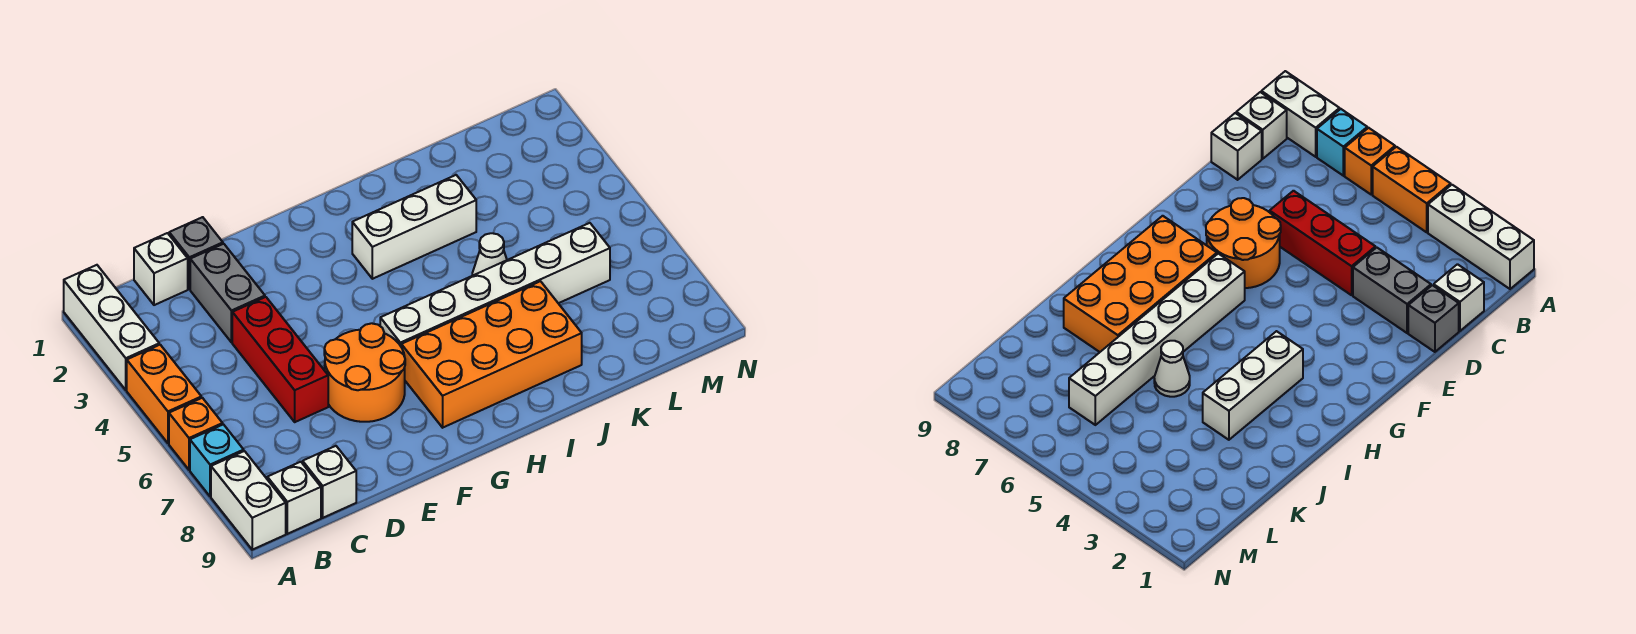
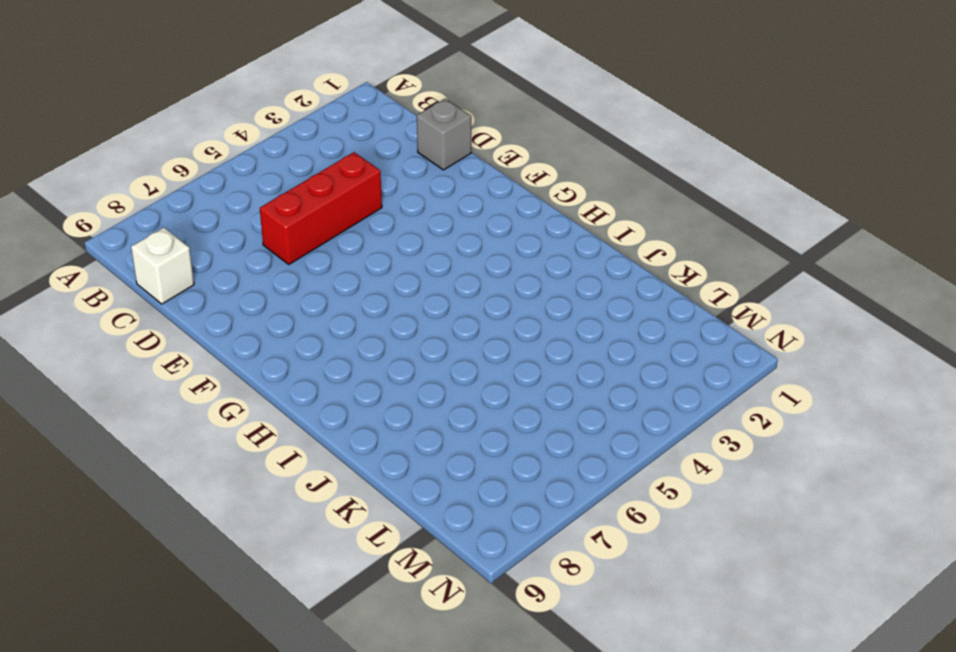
none -> white 1x3 brick [64,265,159,390]
none -> orange 1x2 brick [127,345,201,443]
none -> orange 1x1 brick [169,398,223,470]

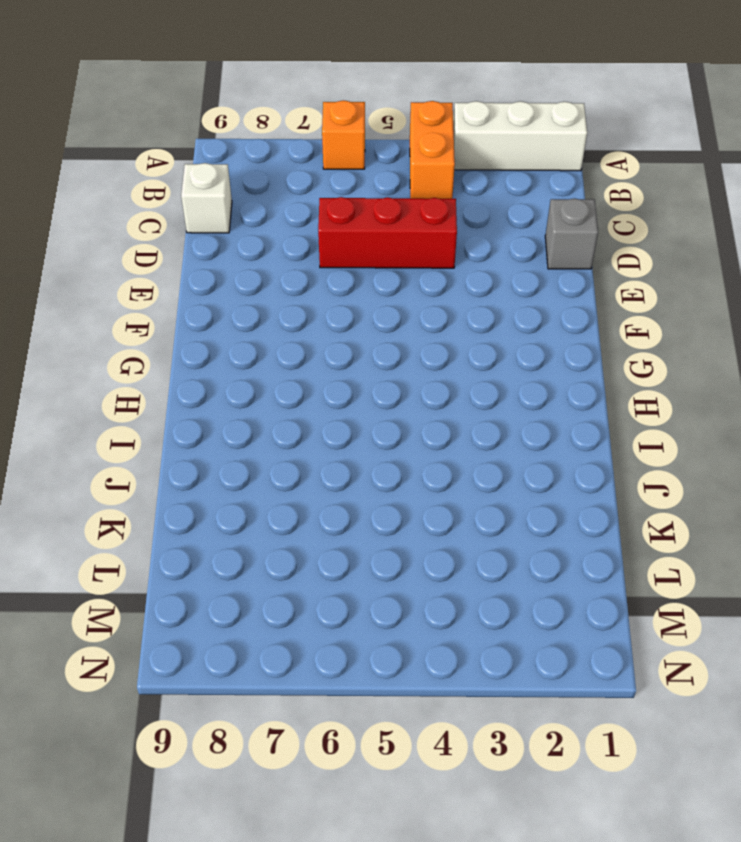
orange 1x2 brick [410,101,455,199] -> orange 1x2 brick turned to [127,345,201,443]
none -> cyan 1x1 brick [190,424,244,497]
none -> white 1x2 brick [211,451,286,550]
none -> white 1x1 brick [267,462,321,534]

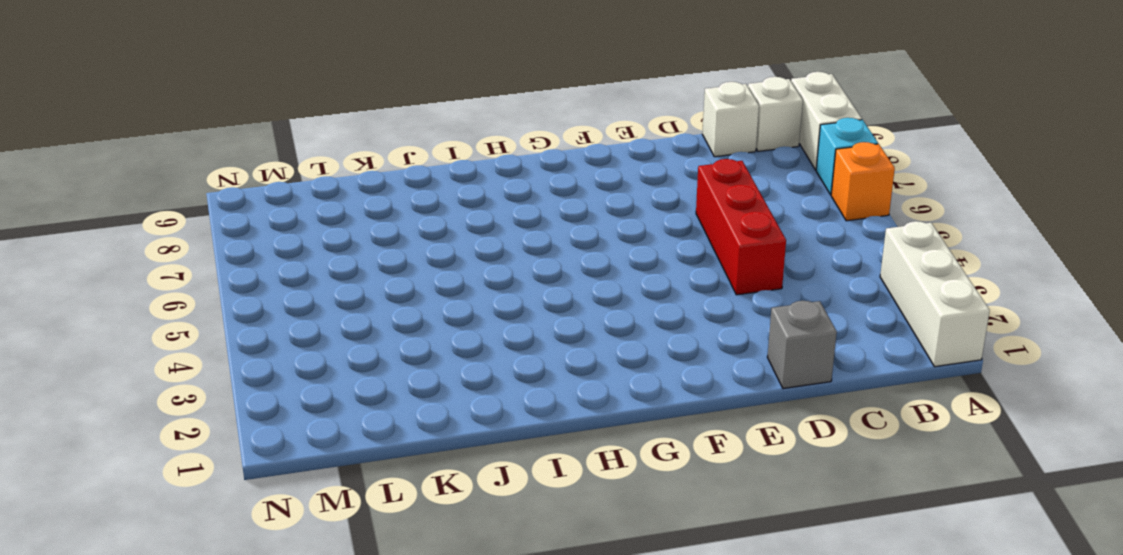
none -> orange 1x2 brick [127,345,201,443]
none -> white 1x1 brick [134,233,188,305]
none -> grey 1x2 brick [190,244,265,342]

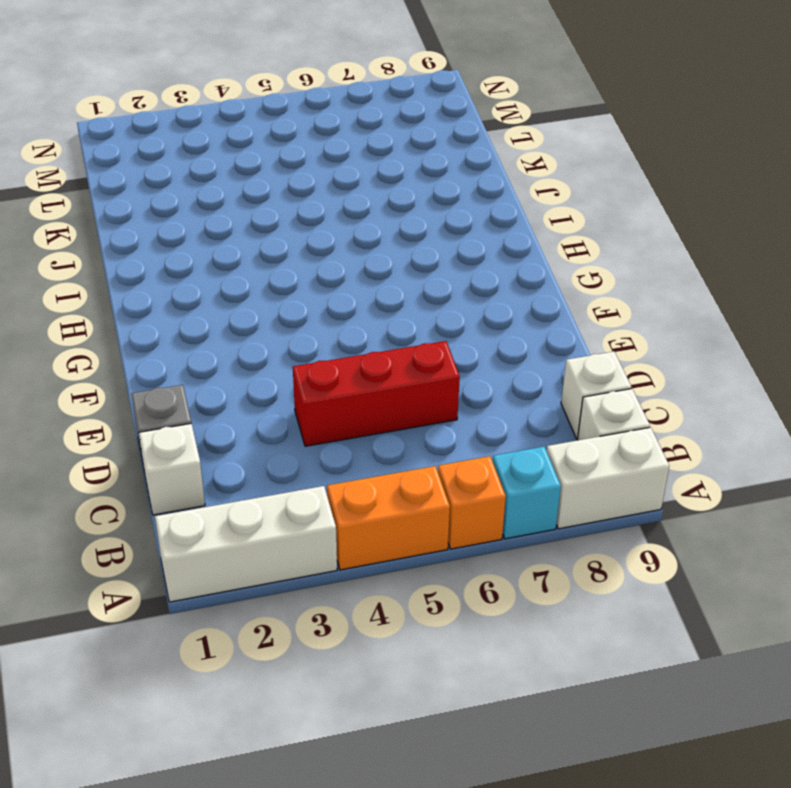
none -> grey 1x2 brick [190,244,265,342]
none -> orange 2x2 round brick [324,323,405,422]
none -> white 1x6 brick [380,223,610,346]

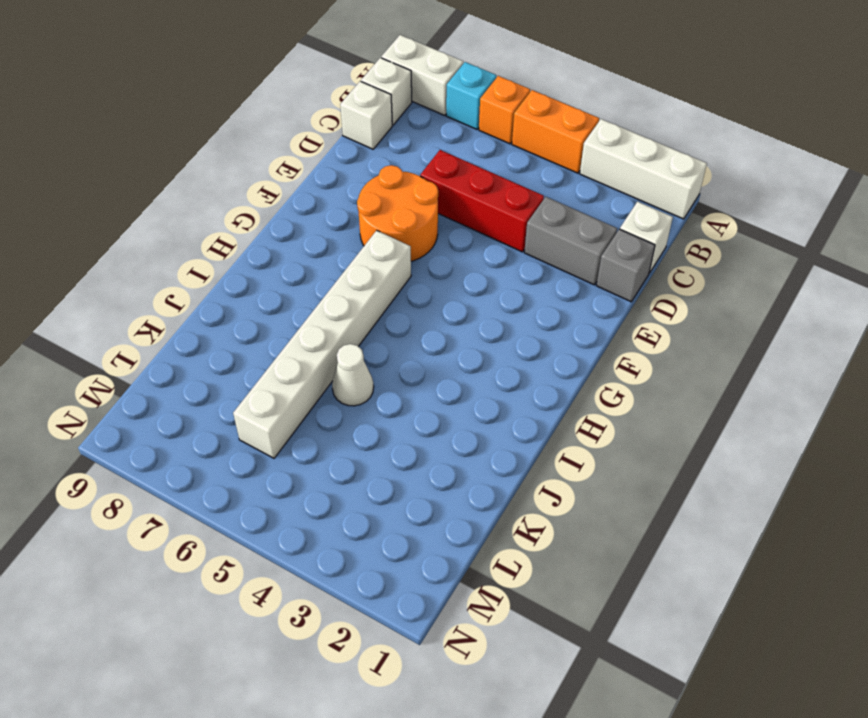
none -> orange 2x4 brick [401,281,582,428]
none -> white 1x3 brick [352,175,476,279]

